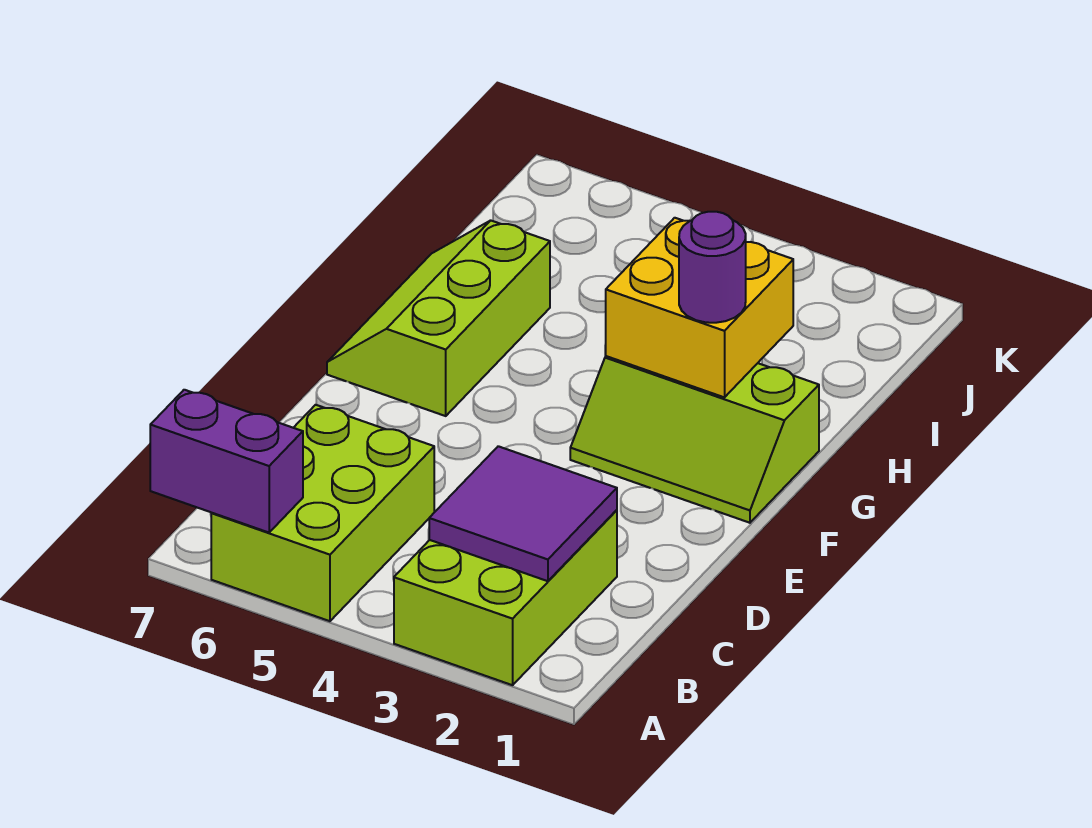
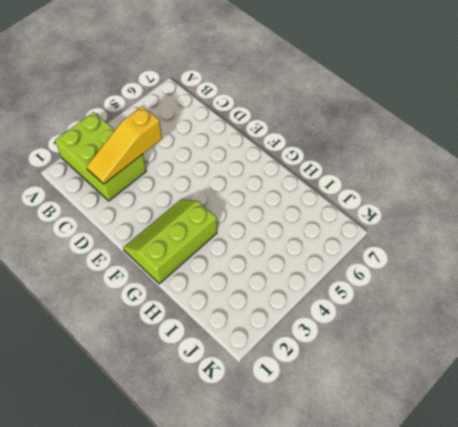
yellow 1x3 slope [87,106,162,184] -> purple 2x2 tile [429,446,617,581]
none -> lime 2x3 brick [211,405,434,621]
none -> lime 2x3 slope [327,221,550,416]

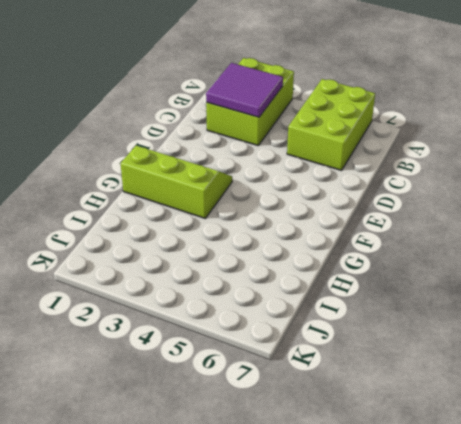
none -> lime 2x3 slope [327,221,550,416]
none -> purple 1x2 brick [150,390,303,533]

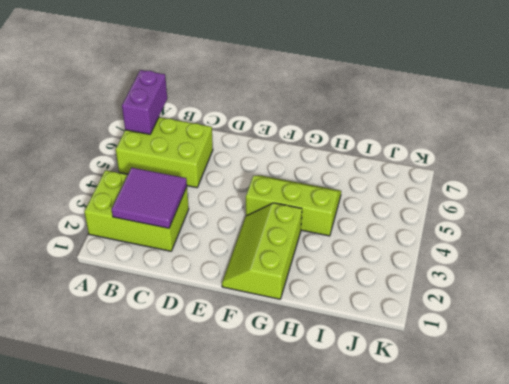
lime 2x3 slope [246,175,341,236] -> lime 2x3 slope moved to [327,221,550,416]
none -> yellow 2x2 brick [606,218,793,397]
none -> purple 1x1 round brick [679,212,746,323]

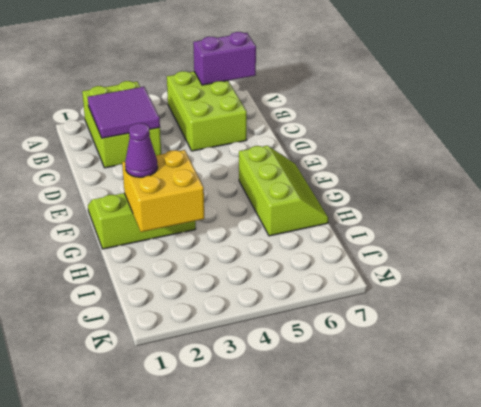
purple 1x1 cone [125,123,158,177] -> purple 1x1 round brick [679,212,746,323]

